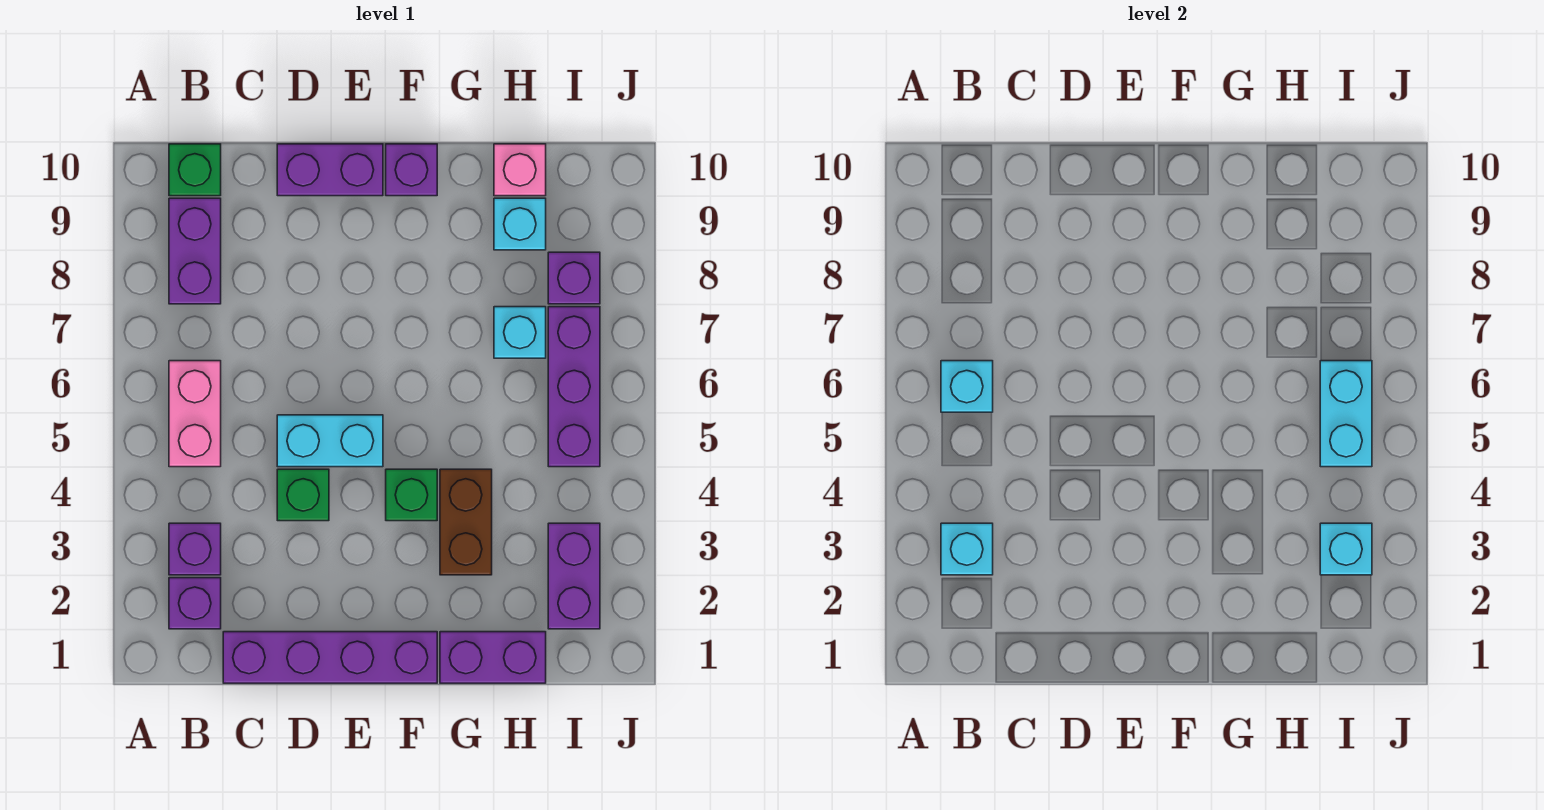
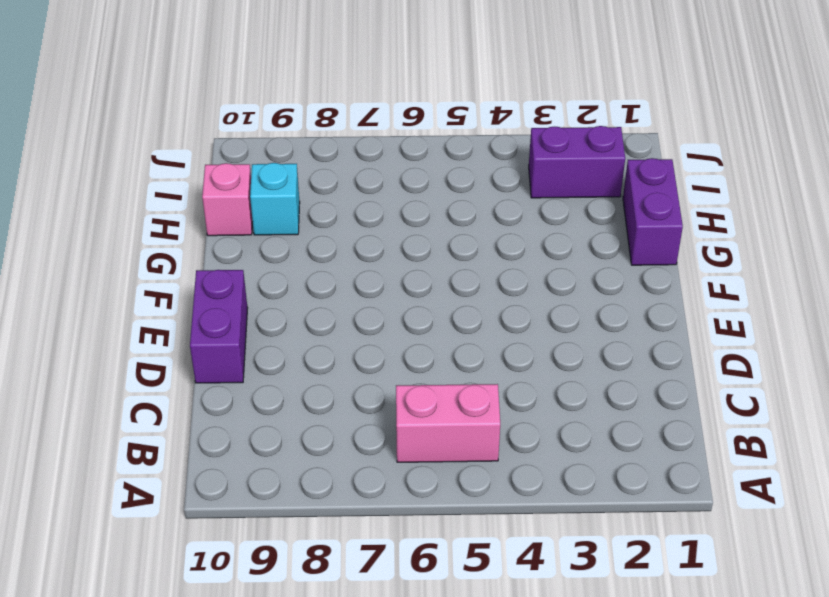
none -> purple 1x1 brick [169,578,221,629]
none -> purple 1x1 brick [169,523,221,575]
none -> purple 1x2 brick [169,198,221,304]

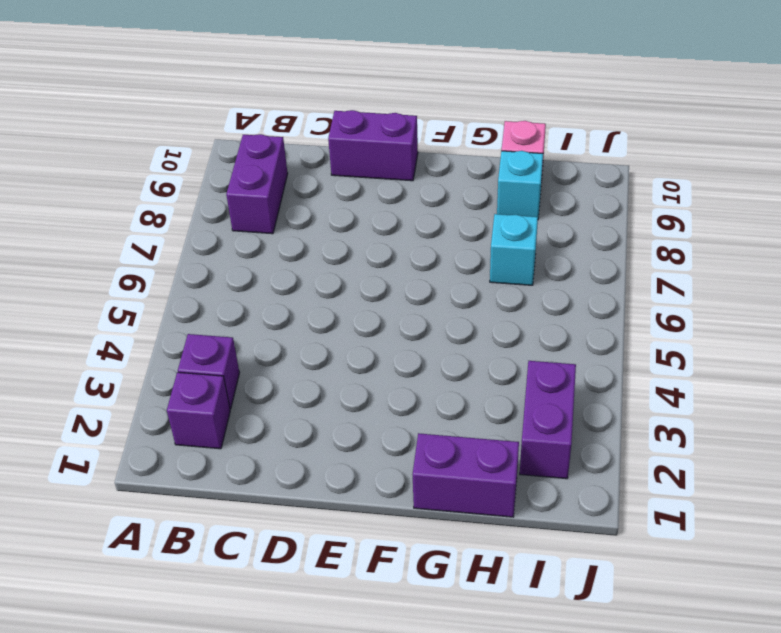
none -> pink 1x2 brick [169,361,221,467]
none -> green 1x1 brick [169,144,221,196]
none -> purple 1x4 brick [223,632,437,683]

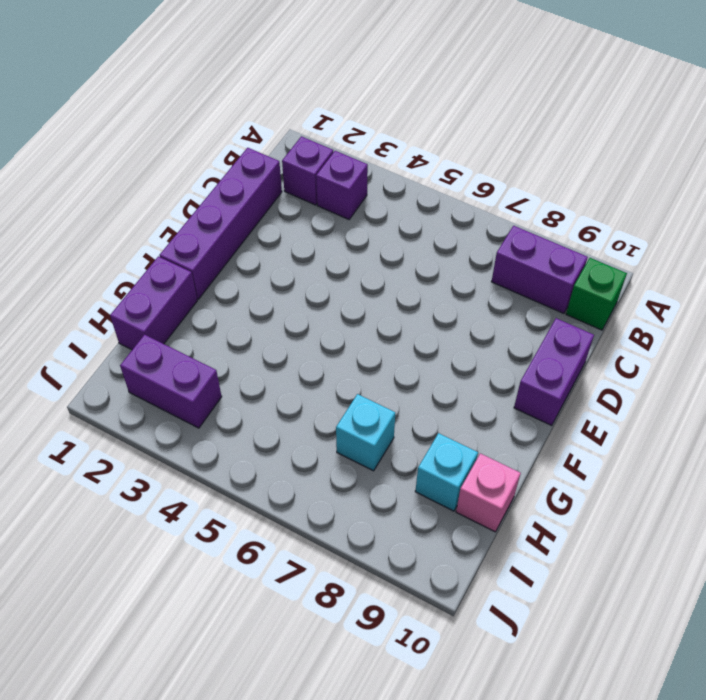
none -> pink 1x2 brick [169,361,221,467]
none -> green 1x1 brick [277,469,329,521]
none -> cyan 1x2 brick [277,415,383,467]

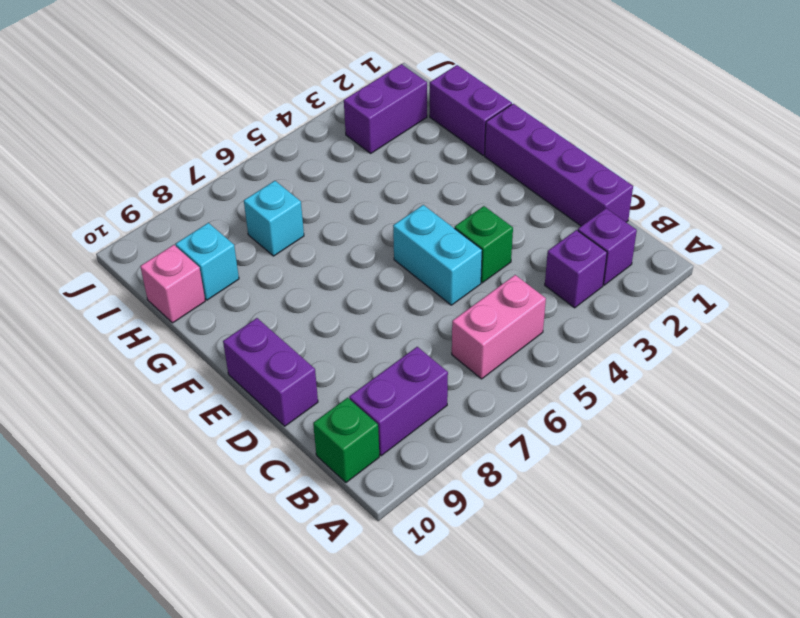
none -> green 1x1 brick [386,469,437,521]
none -> purple 1x1 brick [386,144,437,196]
none -> brown 1x2 brick [440,469,492,575]

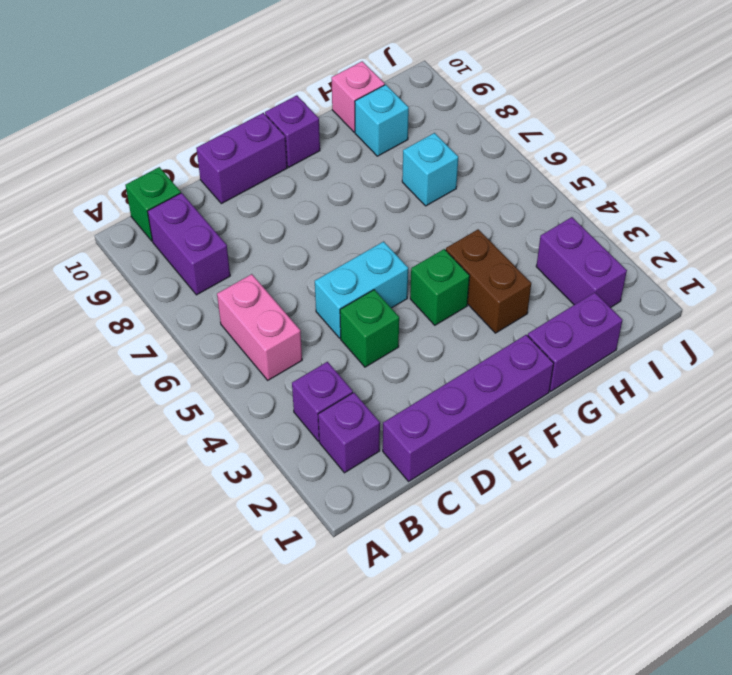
none -> purple 1x3 brick [548,307,600,467]
none -> purple 1x1 brick [548,252,600,304]
none -> cyan 1x1 brick [941,523,993,575]

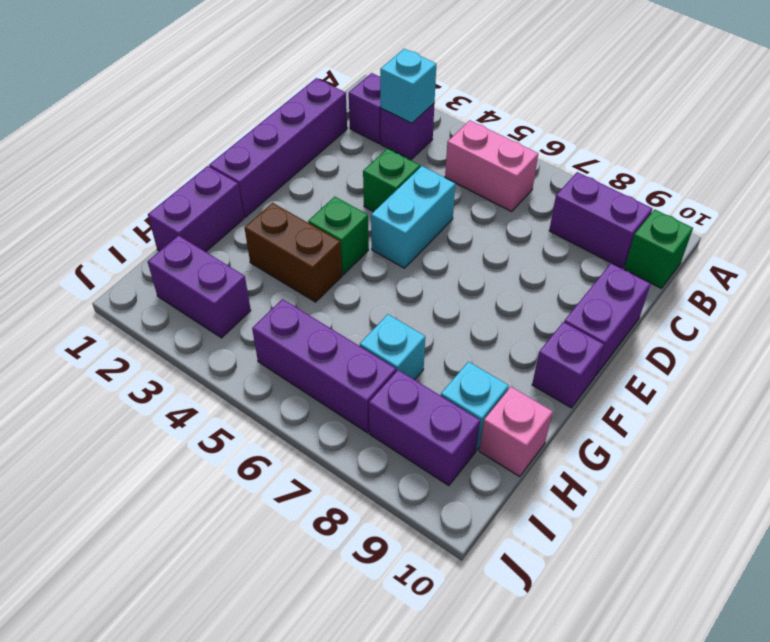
purple 1x2 brick [369,370,480,486] -> purple 1x1 brick [548,252,600,304]
none -> cyan 1x1 brick [941,361,993,412]
none -> cyan 1x1 brick [1320,523,1372,575]
none -> cyan 1x2 brick [1320,361,1372,467]

